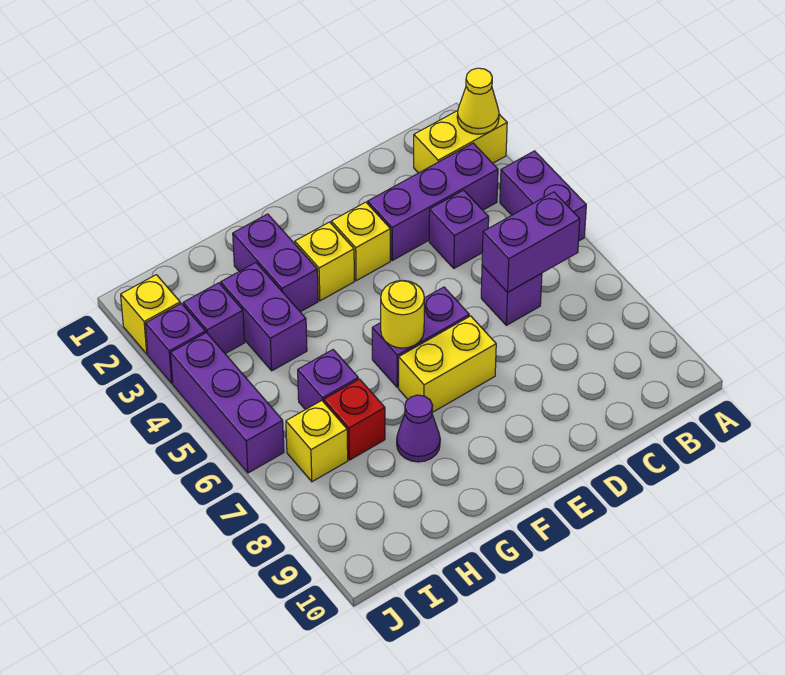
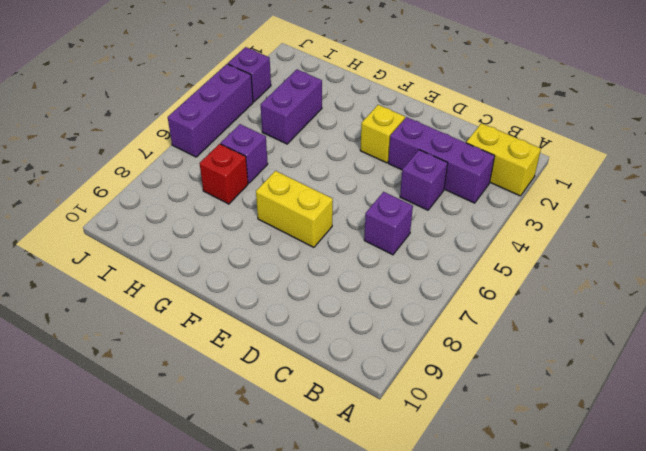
none -> purple 1x2 brick [500,151,586,241]
none -> purple 1x2 brick [372,287,469,388]
none -> yellow 1x1 brick [295,222,354,301]

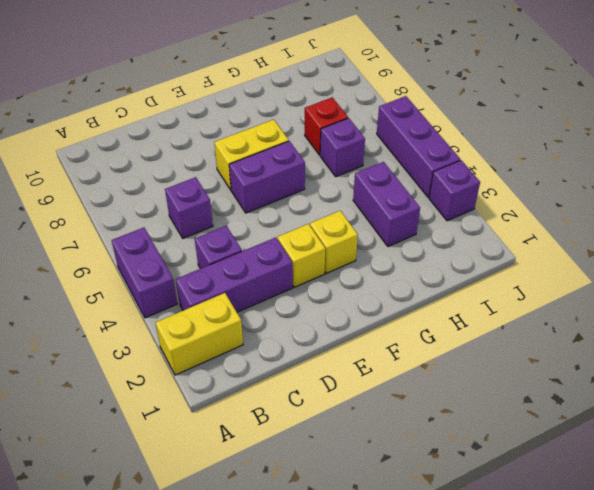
none -> purple 1x2 brick [233,214,318,312]
none -> purple 1x1 cone [397,395,440,462]
none -> purple 1x1 brick [183,283,245,354]

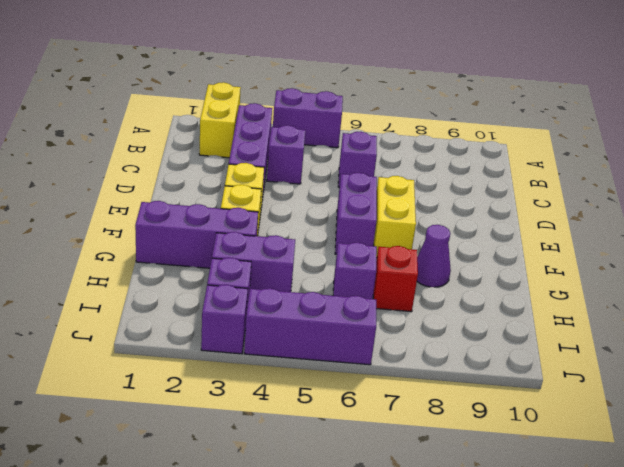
purple 1x3 brick [135,201,258,268] -> purple 1x2 brick [233,214,318,312]
none -> yellow 1x1 brick [286,401,348,482]
none -> yellow 1x1 brick [121,275,180,354]
none -> yellow 1x1 cone [457,68,499,134]

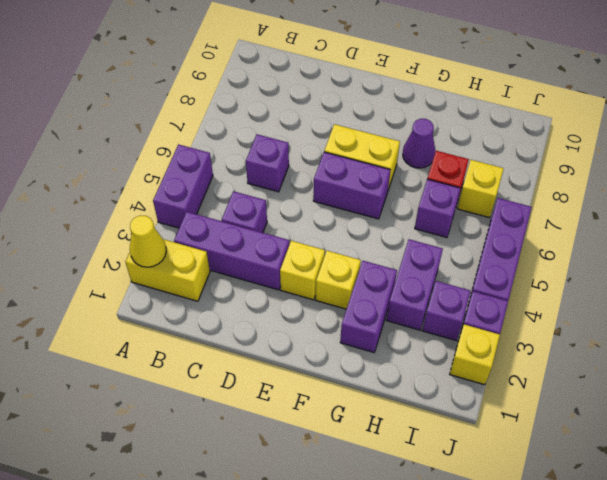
none -> purple 1x2 brick [482,192,580,292]
none -> yellow 1x1 round brick [381,280,424,348]

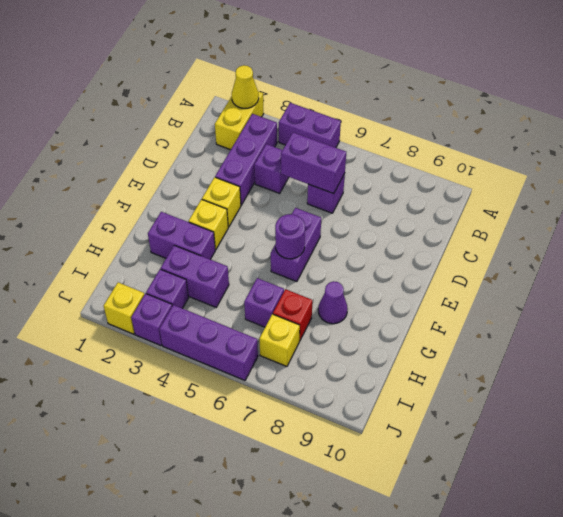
purple 1x2 brick [281,132,346,194] -> purple 1x2 brick turned to [482,192,580,292]
purple 1x1 round brick [275,214,305,259] -> yellow 1x1 round brick [381,280,424,348]
none -> yellow 1x2 brick [399,316,496,412]

